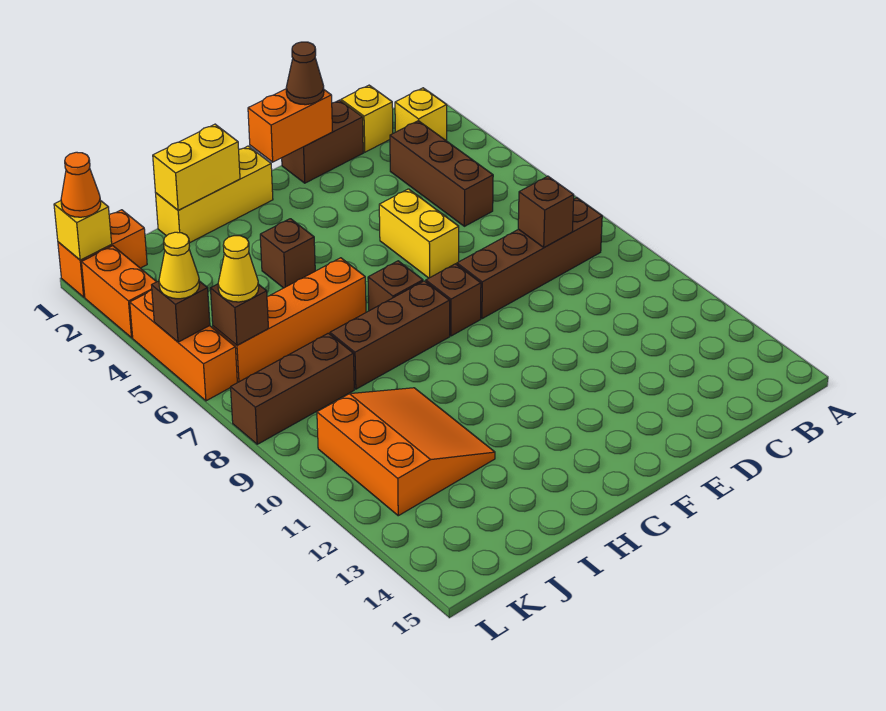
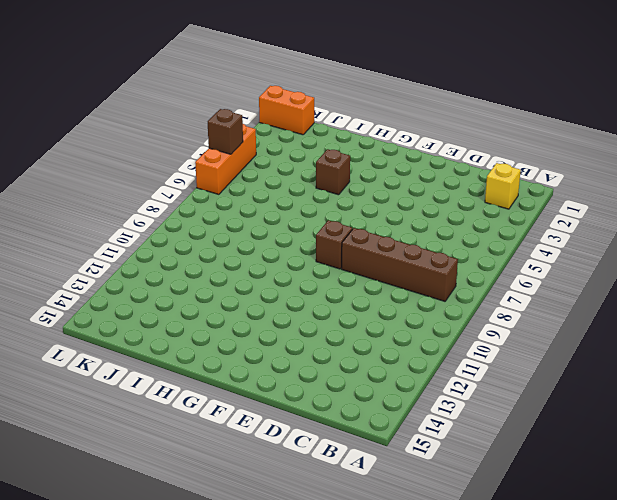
none -> yellow 1x1 brick [341,85,393,152]
none -> brown 1x3 brick [390,121,493,226]
none -> brown 1x2 brick [282,100,363,183]

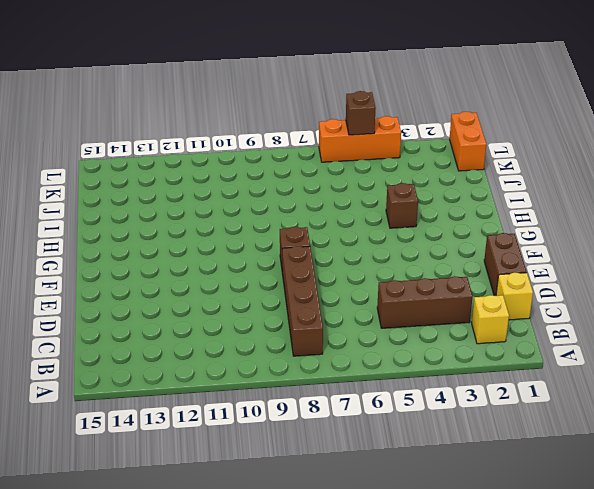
none -> yellow 1x2 brick [379,189,459,278]
none -> yellow 1x3 brick [156,146,273,243]
none -> brown 1x1 brick [368,261,423,311]

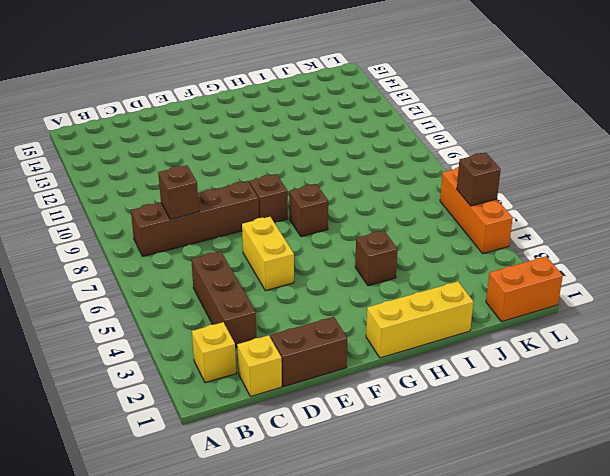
none -> brown 1x3 brick [330,281,450,389]
none -> orange 1x4 brick [213,258,366,382]
none -> orange 3x3 slope [317,388,495,516]

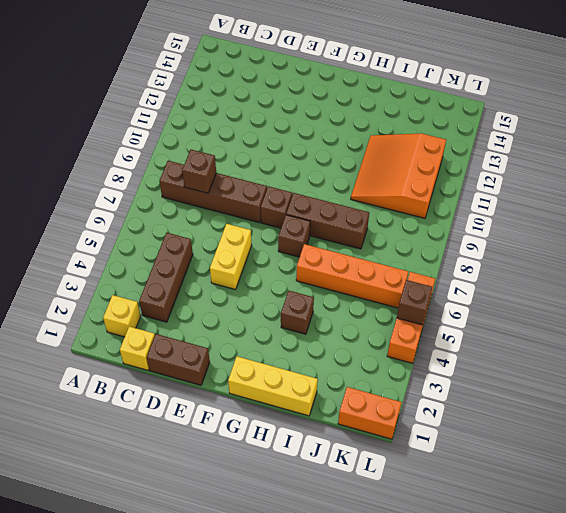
none -> brown 1x3 brick [231,333,354,444]
none -> orange 1x2 brick [82,246,156,338]
none -> orange 1x2 brick [248,89,333,162]

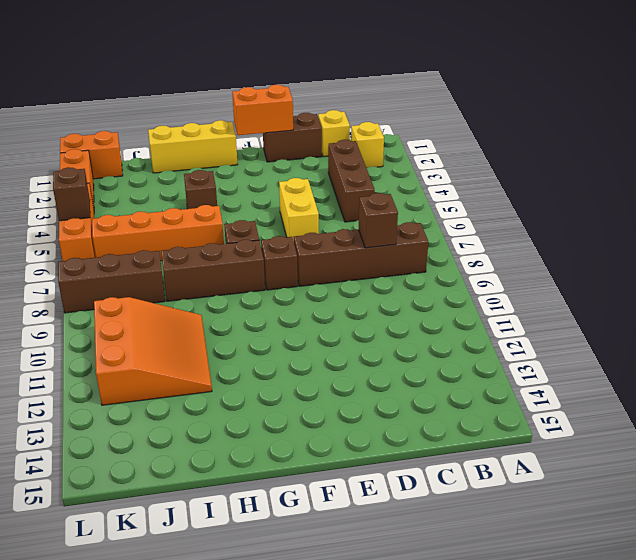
none -> yellow 1x2 brick [153,124,240,210]
none -> brown 1x1 brick [210,284,268,345]
none -> yellow 1x1 brick [54,200,112,260]

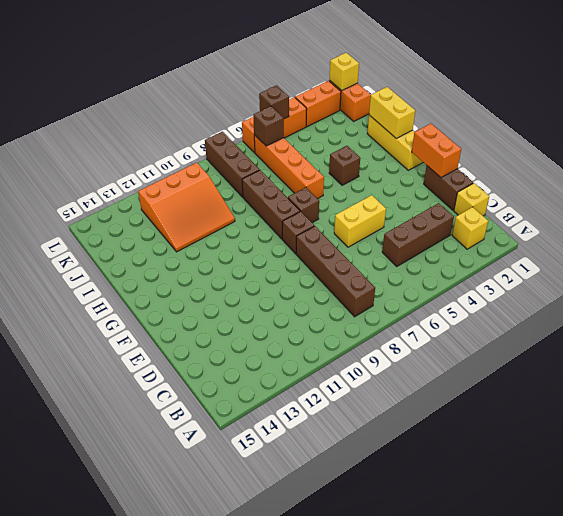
none -> brown 1x1 brick [518,176,574,247]
none -> brown 1x1 cone [286,42,324,105]
none -> yellow 1x1 cone [218,236,259,302]

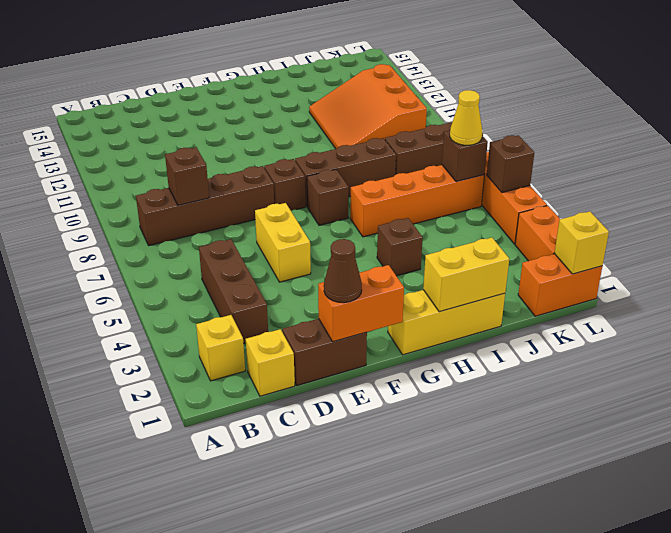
none -> orange 1x1 cone [61,152,101,217]
none -> yellow 1x1 cone [159,232,200,299]

